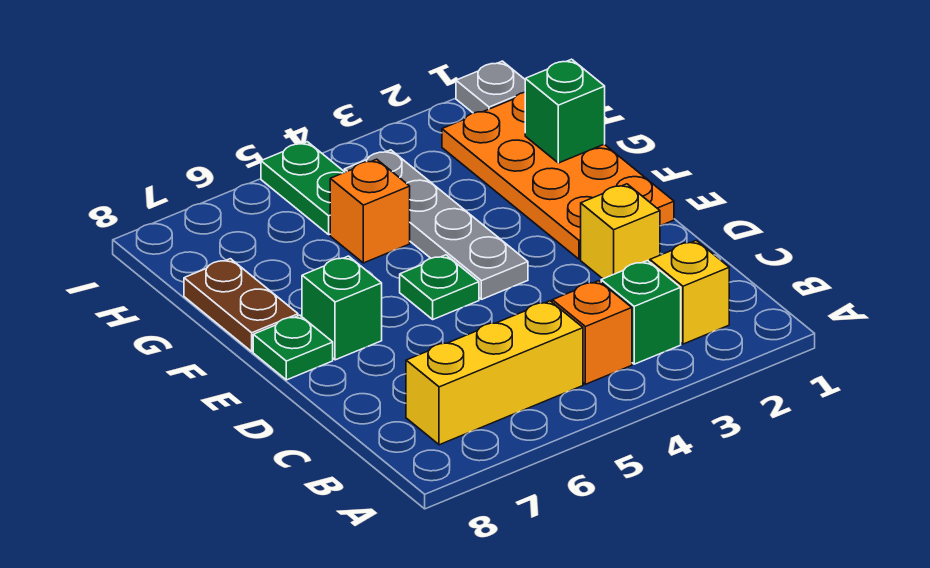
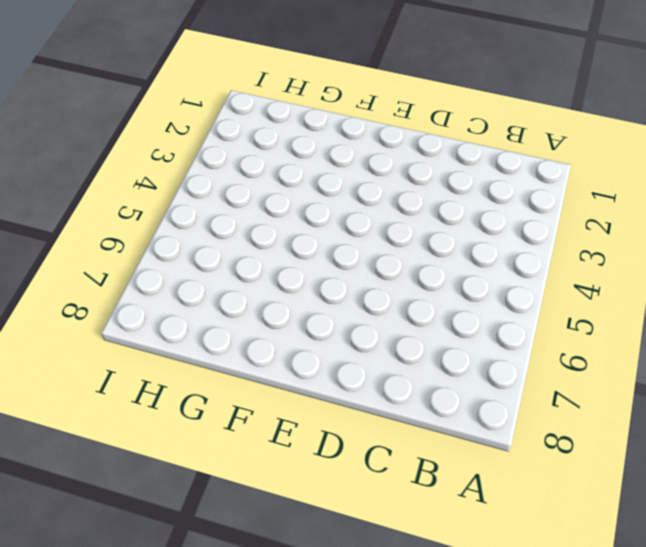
none -> yellow 1x1 brick [650,240,729,344]
none -> green 1x1 brick [601,261,681,364]
none -> orange 1x1 brick [552,281,632,384]

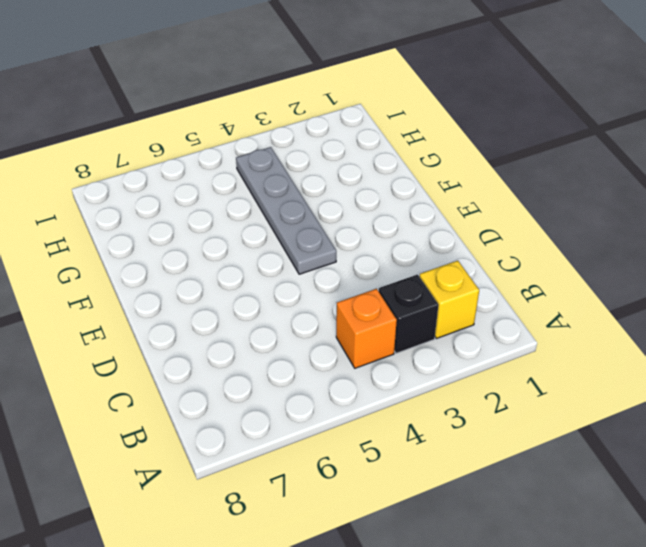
black 1x1 brick [379,274,438,353] -> green 1x1 brick [601,261,681,364]
none -> yellow 1x3 brick [406,301,583,445]
none -> yellow 1x1 brick [581,184,660,279]
none -> orange 2x4 plate [442,92,674,259]

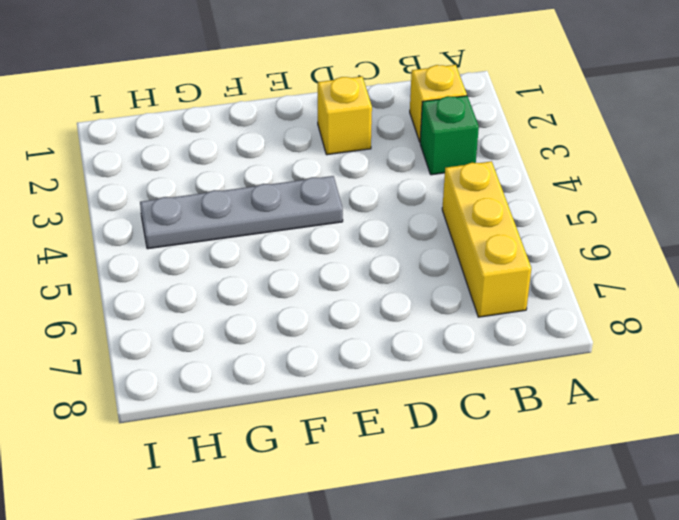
none -> orange 1x1 brick [552,281,632,384]
none -> orange 2x4 plate [442,92,674,259]
none -> green 1x1 plate [400,255,479,319]

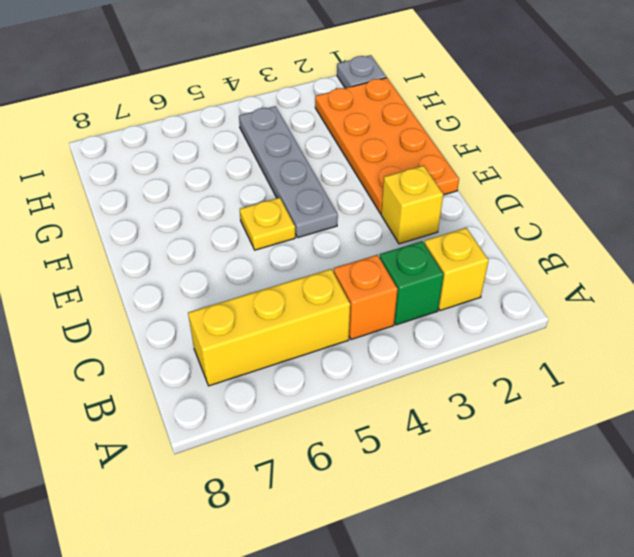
yellow 1x1 plate [240,198,295,250] -> green 1x1 plate [400,255,479,319]
none -> green 1x1 brick [302,256,382,360]
none -> green 1x1 plate [253,315,333,380]
none -> brown 1x2 plate [184,259,298,352]

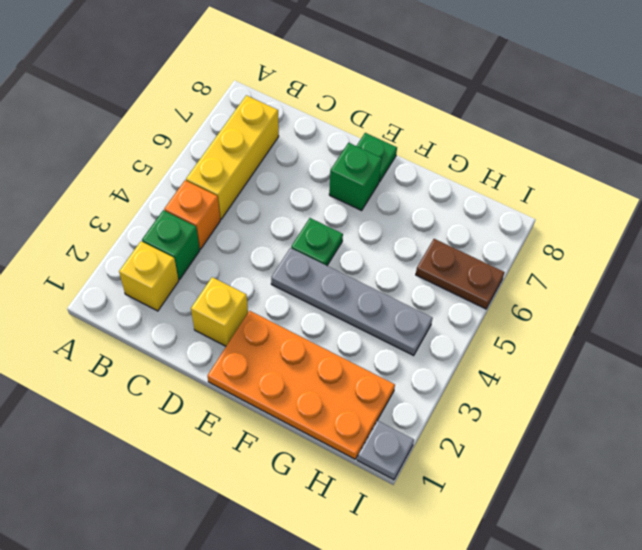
brown 1x2 plate [416,239,505,309] -> brown 1x2 plate moved to [184,259,298,352]
none -> orange 1x1 brick [330,159,410,263]
none -> green 1x2 plate [261,142,345,235]
none -> green 1x1 brick [525,59,605,163]

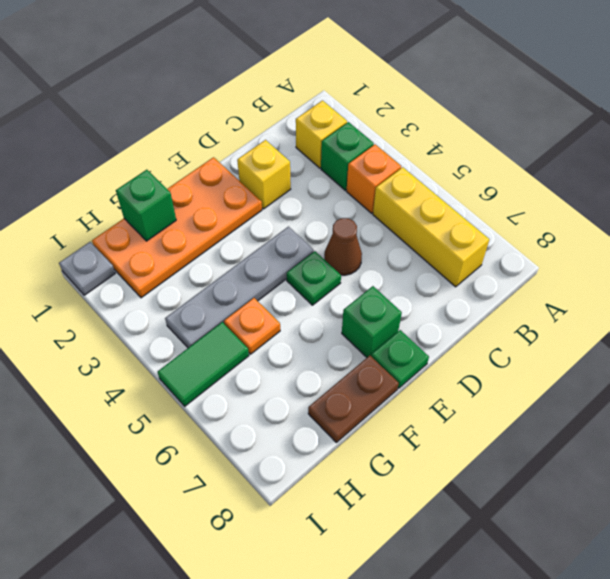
brown 1x1 cone [324,218,362,275] -> none
orange 1x1 plate [224,298,280,354] -> orange 1x1 brick [330,159,410,263]
green 1x2 tile [158,322,249,406] -> green 1x2 plate [261,142,345,235]

